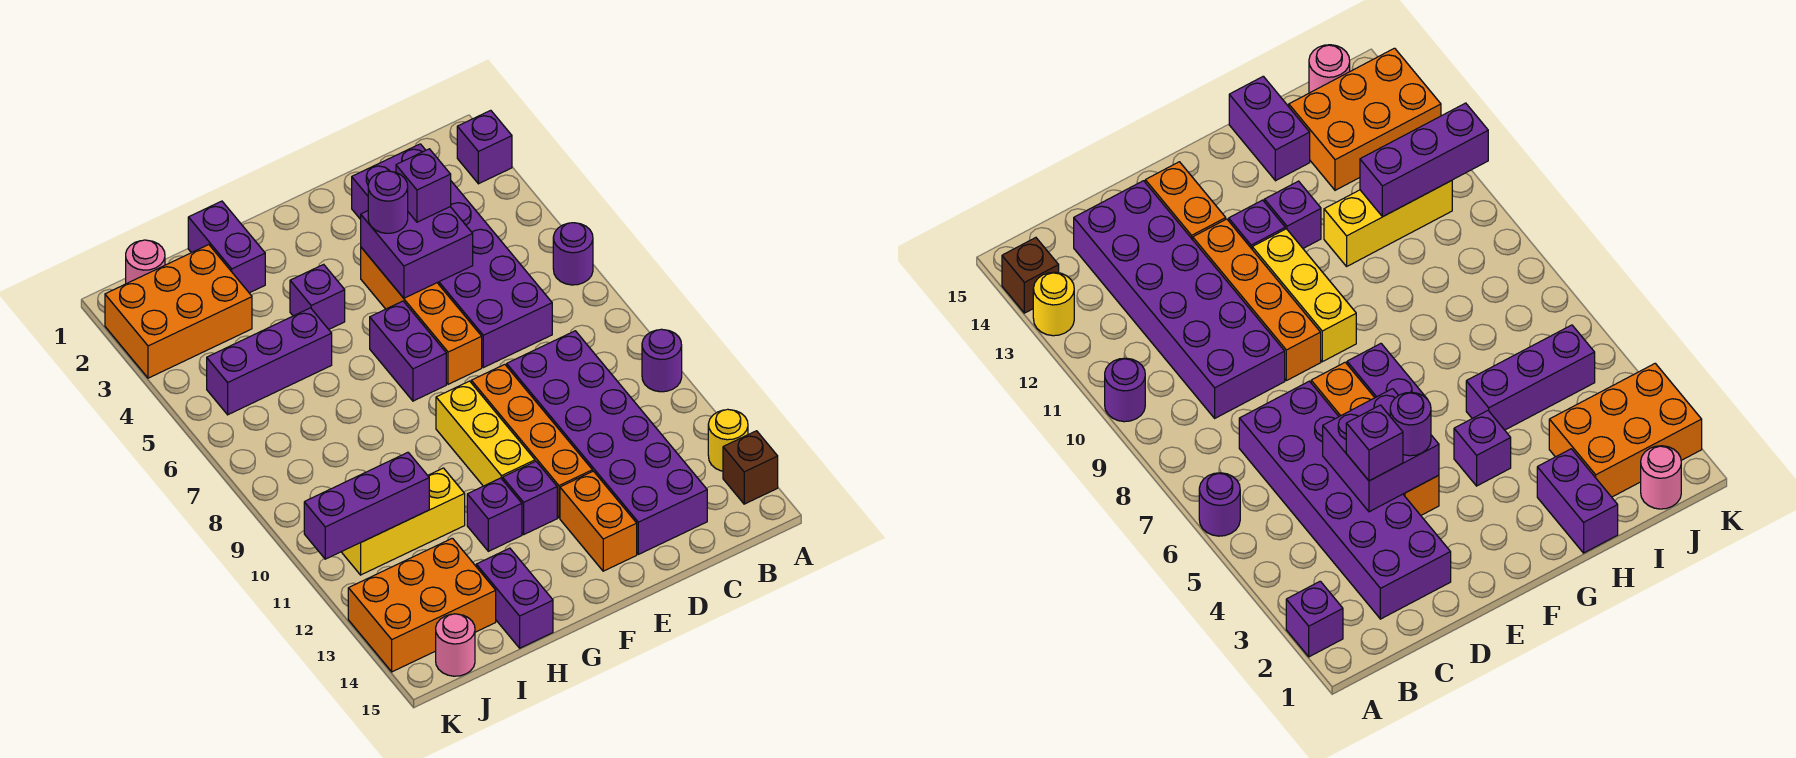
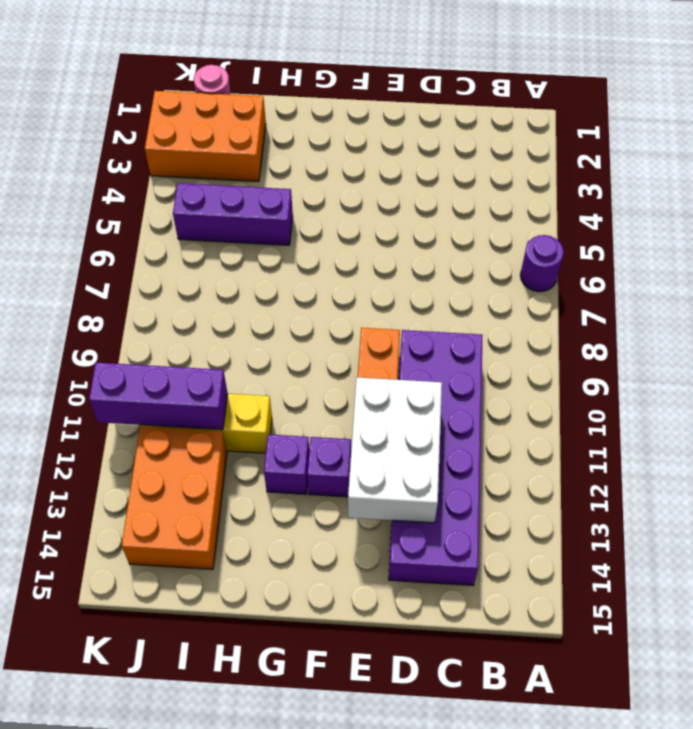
white 2x3 brick [348,377,442,523] -> none
orange 2x3 brick [122,427,227,569] -> orange 2x3 brick turned to [348,538,496,672]
none -> purple 1x1 brick [457,110,512,184]
none -> purple 1x1 round brick [642,329,682,392]
none -> yellow 1x1 round brick [708,409,748,471]

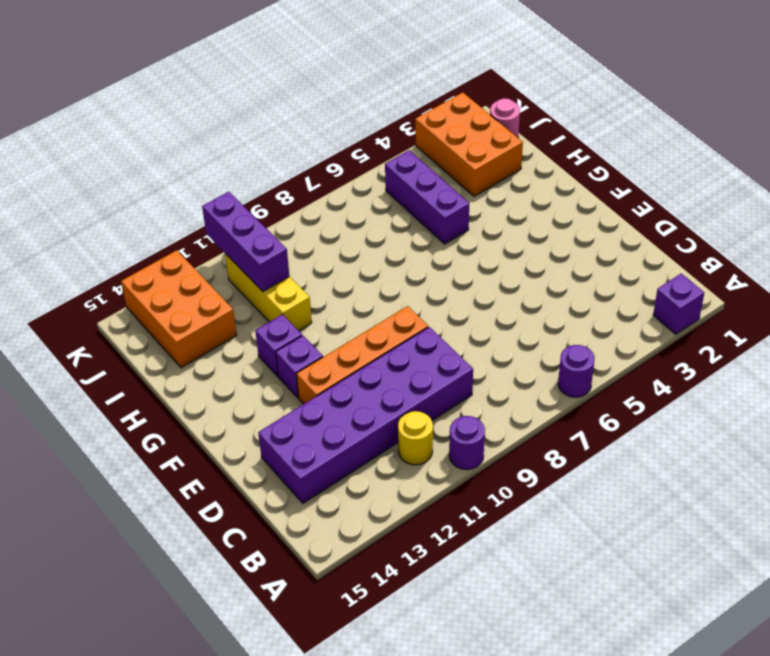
yellow 1x1 round brick [398,411,433,465] -> yellow 1x1 round brick moved to [708,409,748,471]
none -> brown 1x1 brick [723,431,778,504]
none -> purple 2x6 brick [352,144,552,368]
none -> orange 1x4 brick [361,247,482,384]

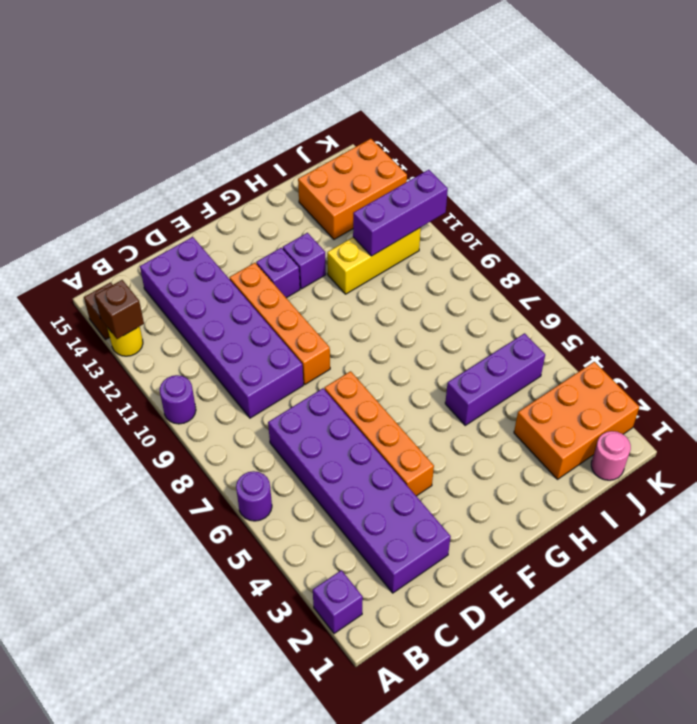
brown 1x1 brick [95,280,144,339] -> none
none -> orange 1x2 brick [560,471,637,571]
none -> purple 1x2 brick [370,301,446,401]
none -> yellow 1x3 brick [436,381,535,486]

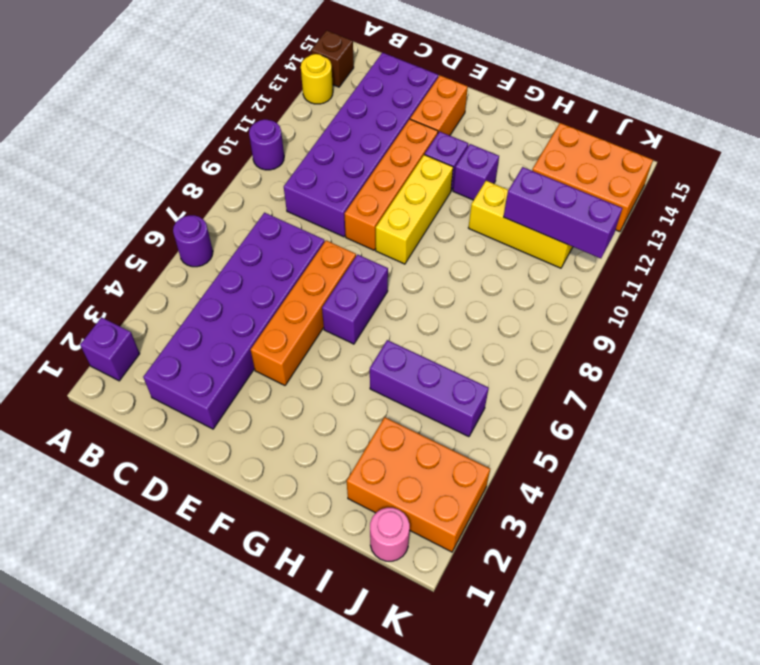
none -> purple 1x1 brick [290,264,345,329]
none -> purple 1x2 brick [188,201,265,293]
none -> purple 1x2 brick [476,548,553,648]

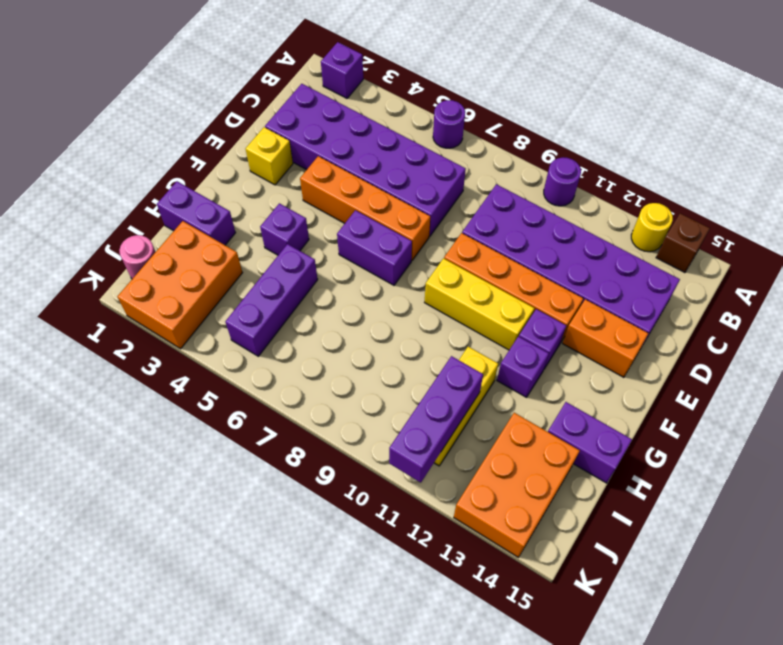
yellow 1x1 brick [246,127,293,185] -> none
none -> pink 1x1 round brick [436,614,475,676]
none -> purple 2x2 brick [361,207,473,298]
none -> purple 1x1 brick [396,149,451,222]

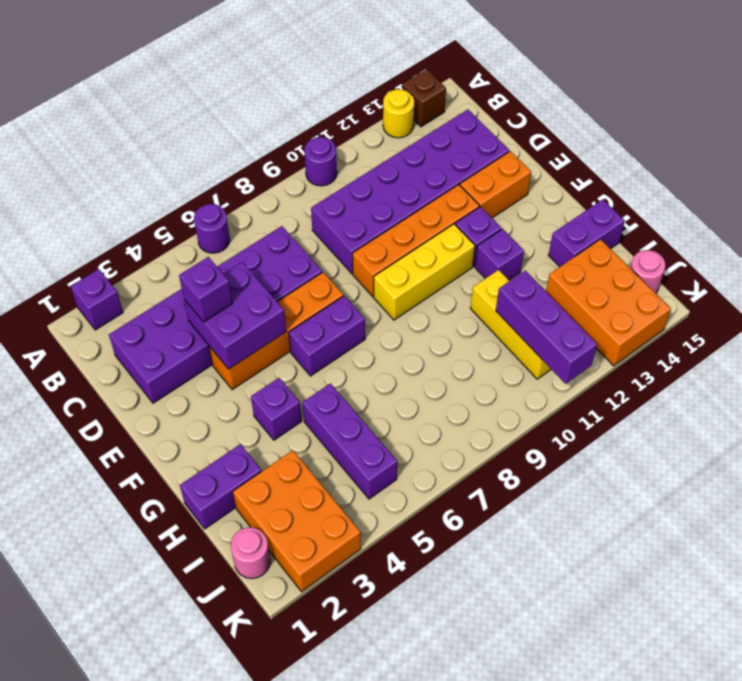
none -> purple 1x1 round brick [368,171,408,233]

